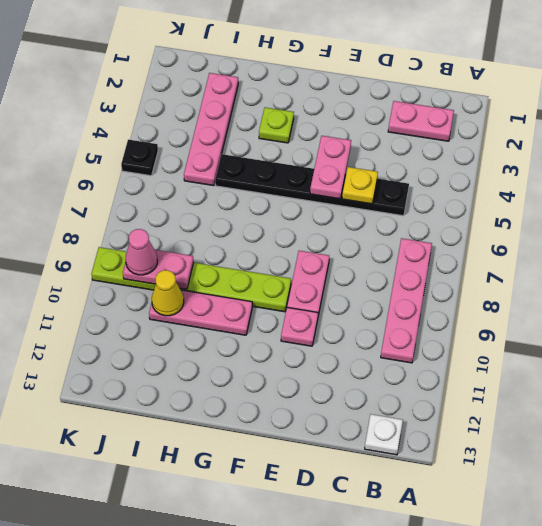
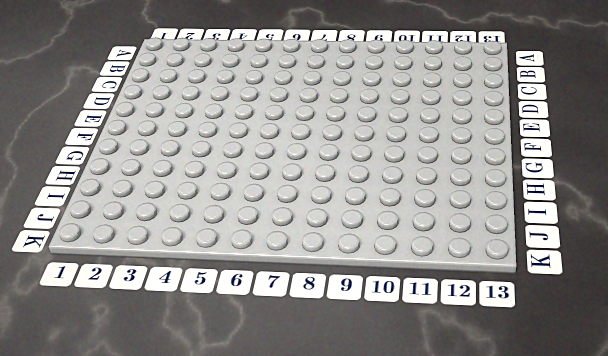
none -> pink 1x2 plate [388,101,454,141]
none -> pink 1x4 plate [381,238,432,363]
none -> white 1x1 plate [365,414,403,455]

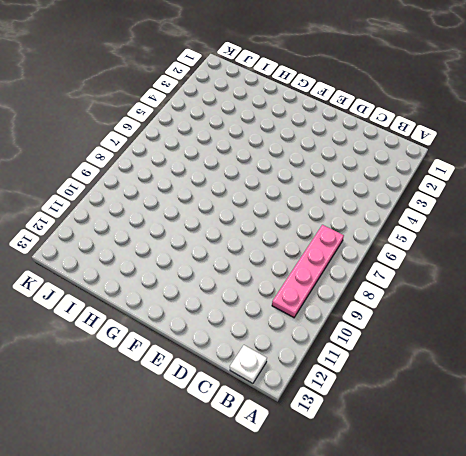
none -> pink 1x2 plate [388,101,454,141]
none -> black 1x6 plate [215,154,409,216]
none -> pink 1x2 plate [287,251,329,315]

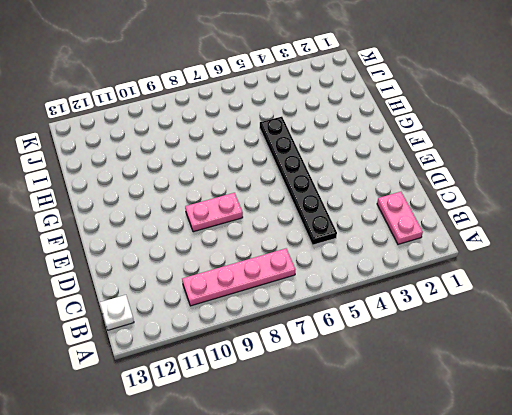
none -> pink 1x1 plate [281,307,318,346]
none -> lime 1x6 plate [91,247,291,312]
none -> lime 1x1 plate [259,107,294,143]

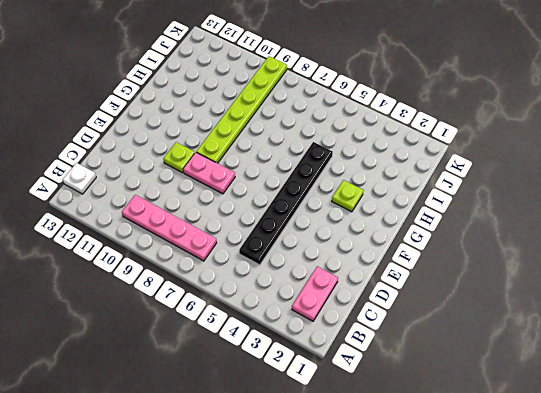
lime 1x1 plate [163,142,195,173] -> pink 1x1 plate [281,307,318,346]
none -> pink 1x3 plate [149,290,252,335]
none -> pink 1x4 plate [184,73,238,186]
none -> black 1x1 plate [121,140,158,176]

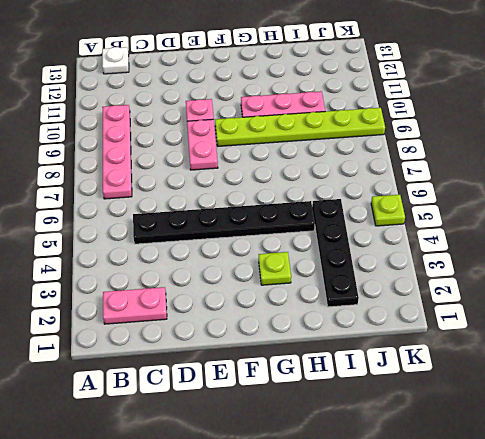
black 1x4 plate [312,199,359,307] -> pink 1x4 plate [184,73,238,186]
lime 1x1 plate [371,195,405,226] -> black 1x1 plate [121,140,158,176]
none -> yellow 1x1 plate [342,167,378,204]
none -> pink 1x2 plate [310,136,351,199]
none -> pink 1x2 plate [123,250,194,289]

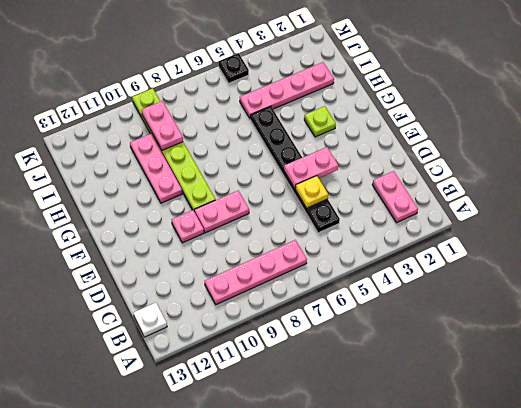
none -> yellow 1x1 cone [152,270,184,316]
none -> pink 1x1 cone [125,229,157,275]

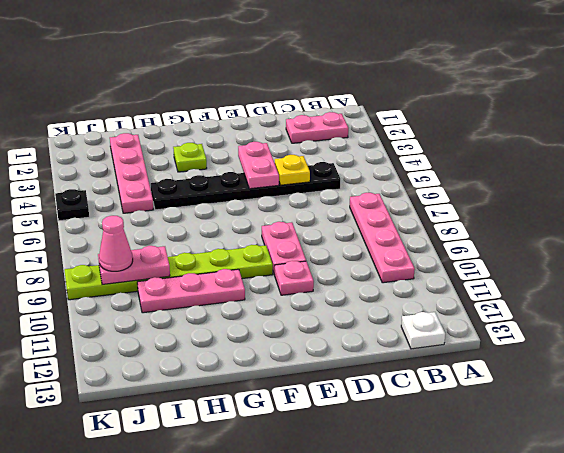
none -> yellow 1x1 cone [152,270,184,316]

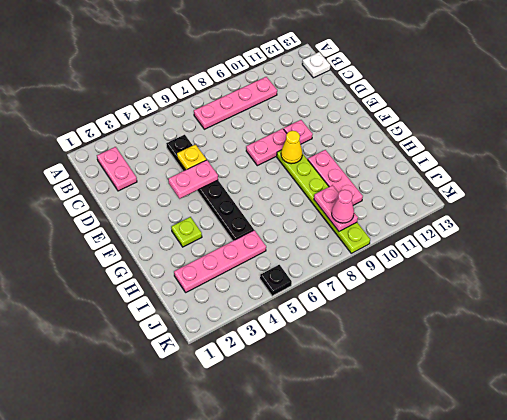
yellow 1x1 cone [281,131,302,164] -> yellow 1x1 cone moved to [152,270,184,316]

